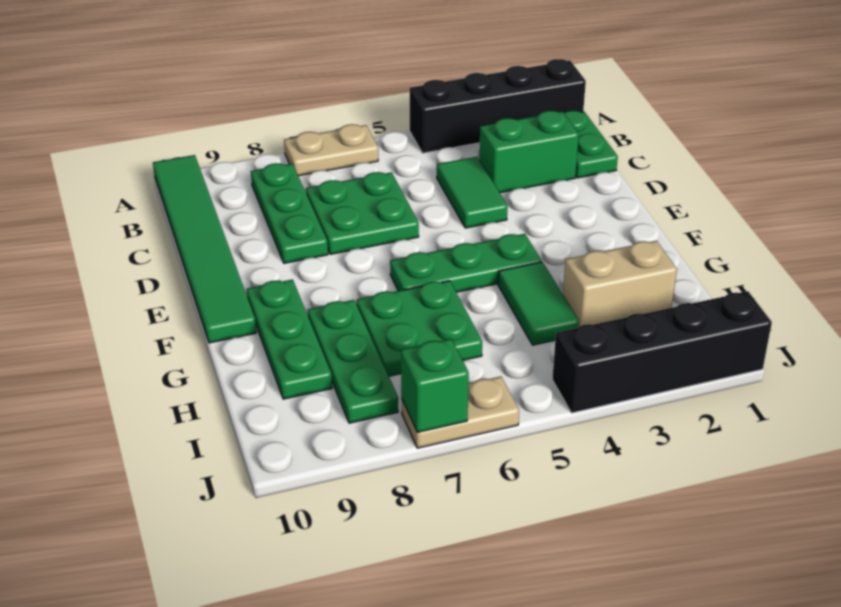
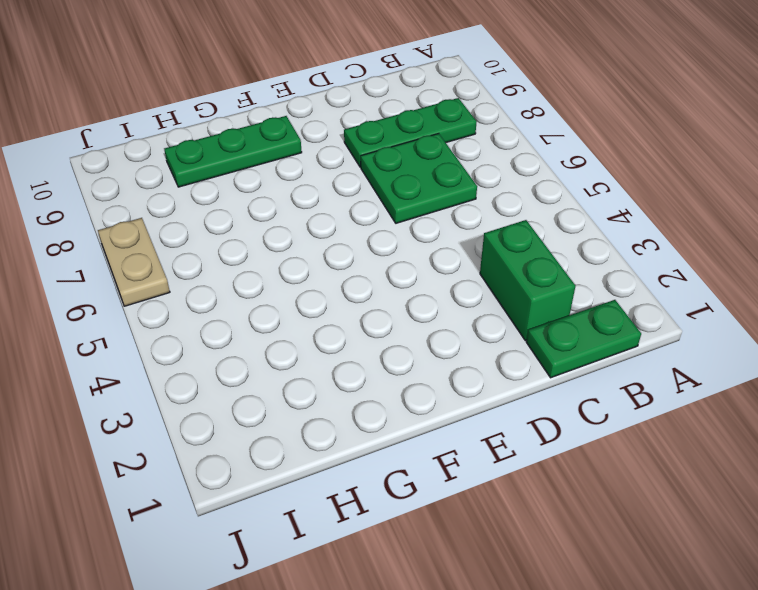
none -> black 1x4 brick [410,59,586,153]
none -> tan 1x2 plate [284,124,378,176]
none -> green 1x6 tile [153,155,256,343]

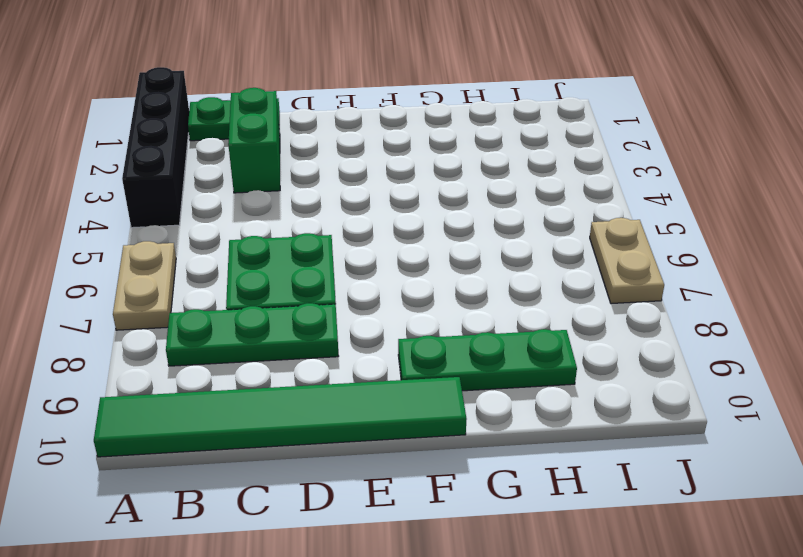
none -> green 1x2 tile [437,157,508,228]
none -> green 1x3 plate [390,234,542,292]
none -> green 1x2 tile [498,262,579,345]

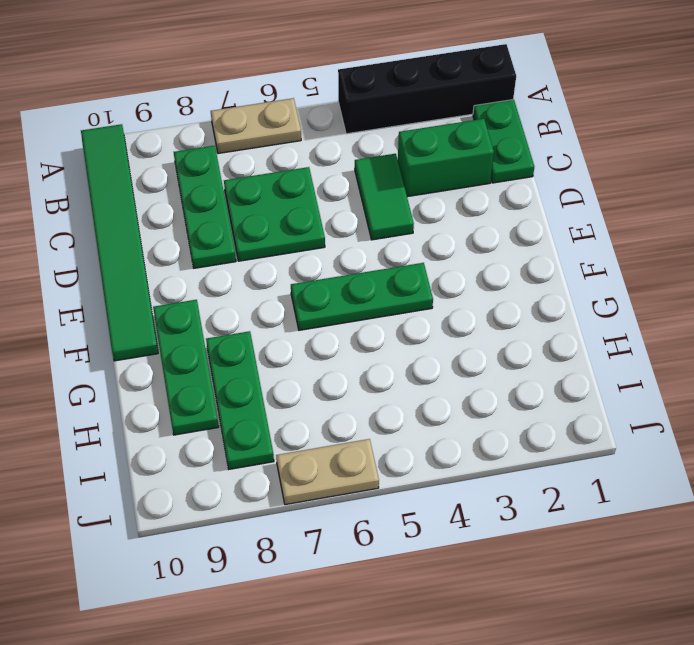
none -> green 1x2 tile [498,262,579,345]
none -> green 2x2 plate [357,281,482,376]
none -> tan 1x2 brick [563,241,677,326]

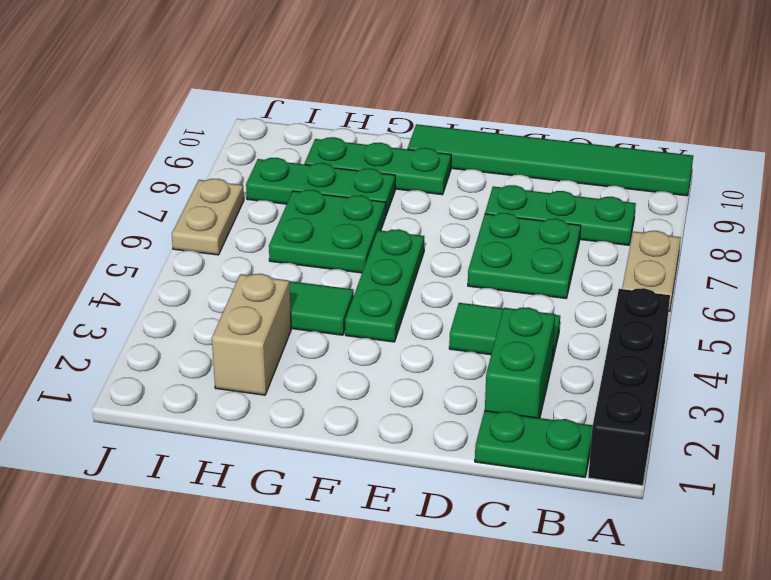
none -> black 1x4 brick [552,291,772,413]
none -> green 1x1 brick [401,339,469,432]

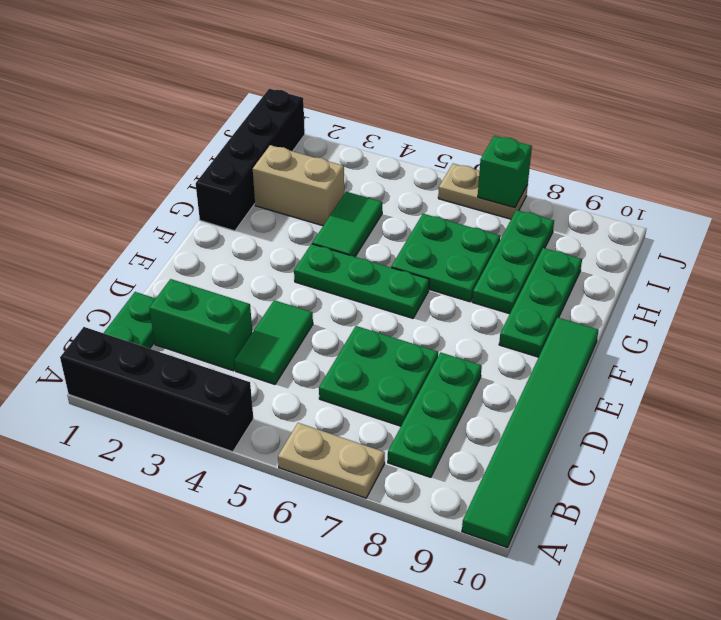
black 1x4 brick [196,89,305,231] -> black 1x4 brick turned to [552,291,772,413]

